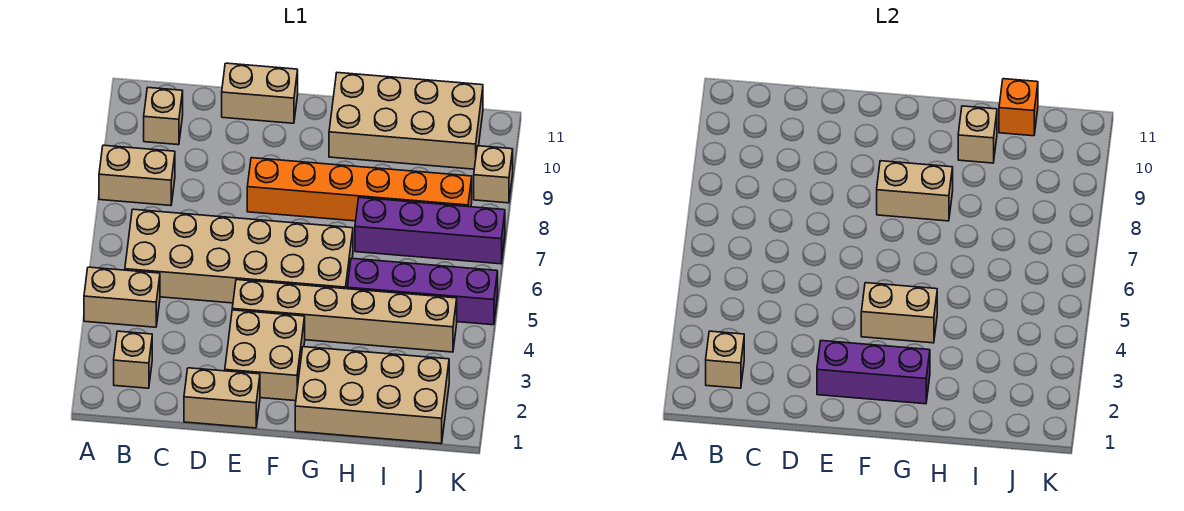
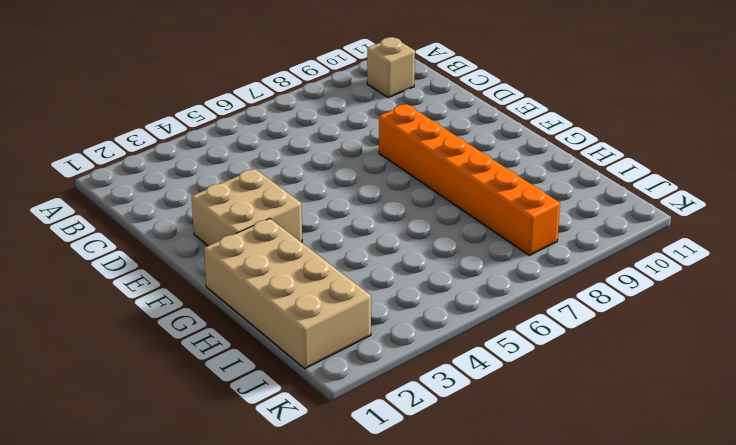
none -> tan 1x2 brick [84,267,160,327]
none -> tan 1x2 brick [99,145,175,206]
none -> tan 1x1 brick [114,331,152,388]

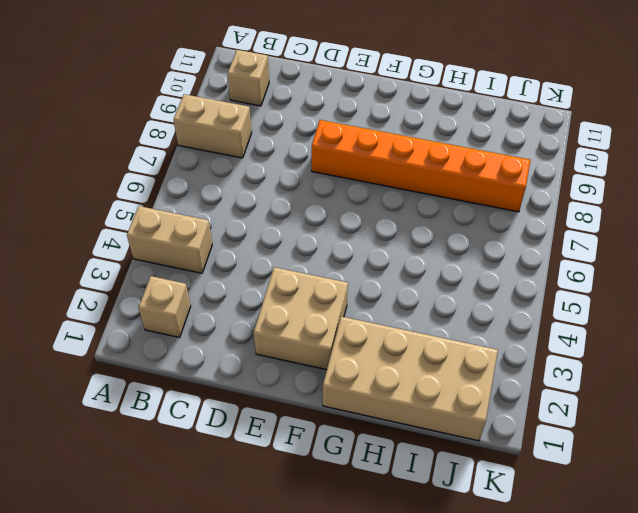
none -> tan 2x6 brick [125,209,353,303]
none -> tan 1x2 brick [184,368,260,428]
none -> tan 1x2 brick [222,63,298,123]

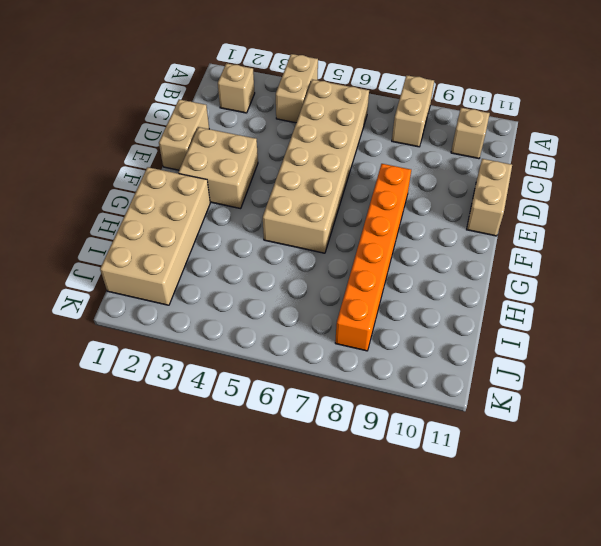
none -> tan 1x6 brick [232,280,457,352]
none -> tan 2x4 brick [329,73,483,169]
none -> purple 1x4 brick [347,258,498,325]

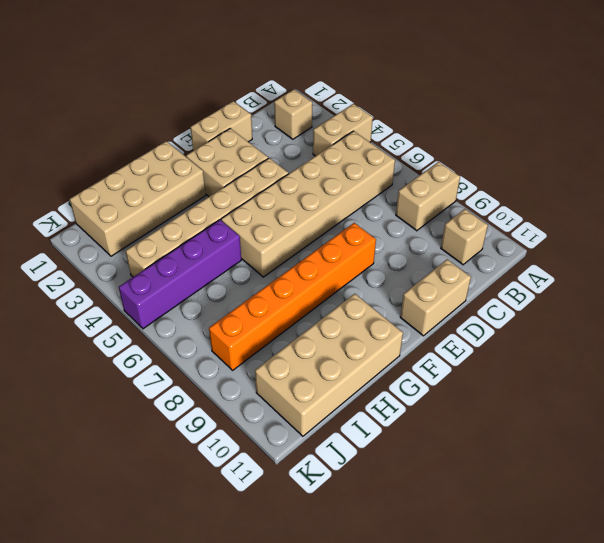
none -> purple 1x4 brick [355,198,505,264]
none -> tan 1x1 brick [474,146,513,203]
none -> tan 1x1 brick [706,331,744,388]

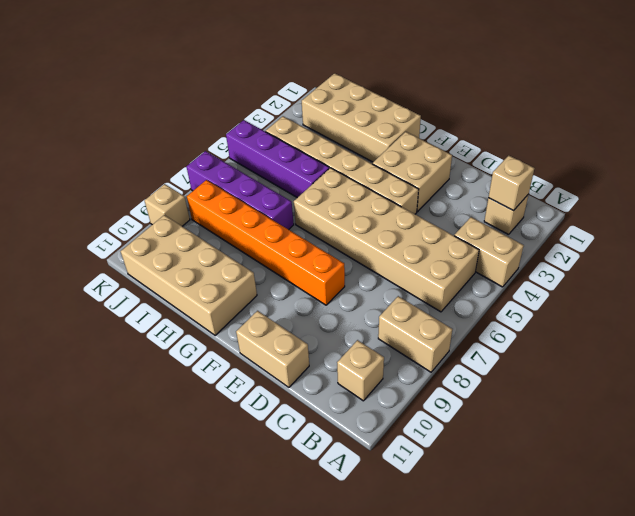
none -> tan 1x2 brick [184,368,260,428]
none -> purple 1x3 brick [817,341,930,404]
none -> tan 1x2 brick [861,283,937,343]

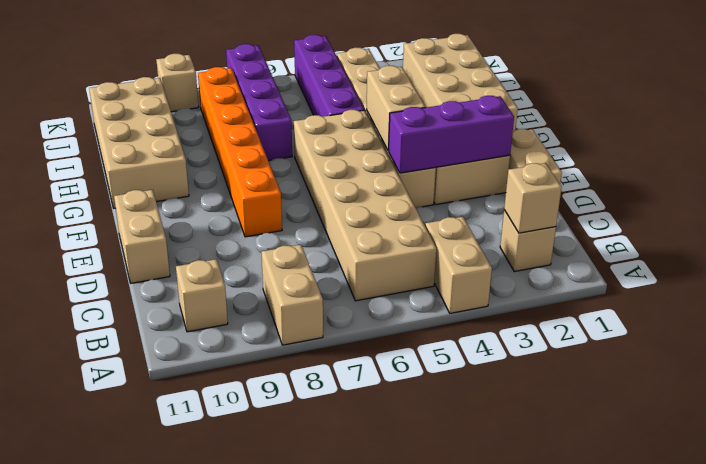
purple 1x3 brick [389,96,514,173] -> purple 1x3 brick turned to [817,341,930,404]
none -> tan 1x2 brick [877,161,953,221]
none -> tan 1x1 brick [958,106,997,163]
none -> orange 1x1 brick [999,79,1038,136]

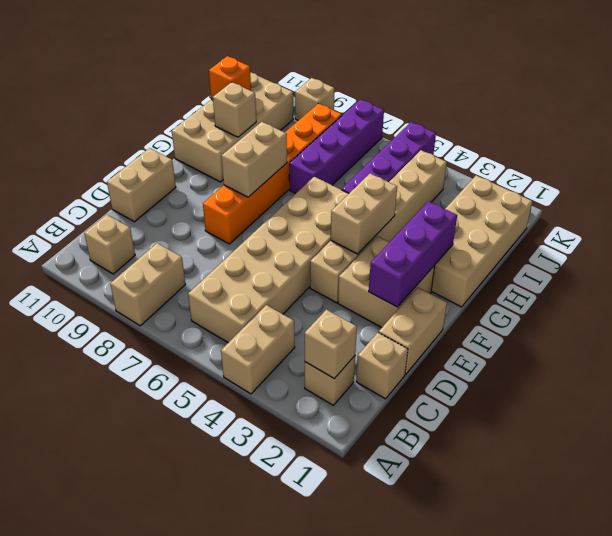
tan 1x1 brick [356,332,408,399] -> none

